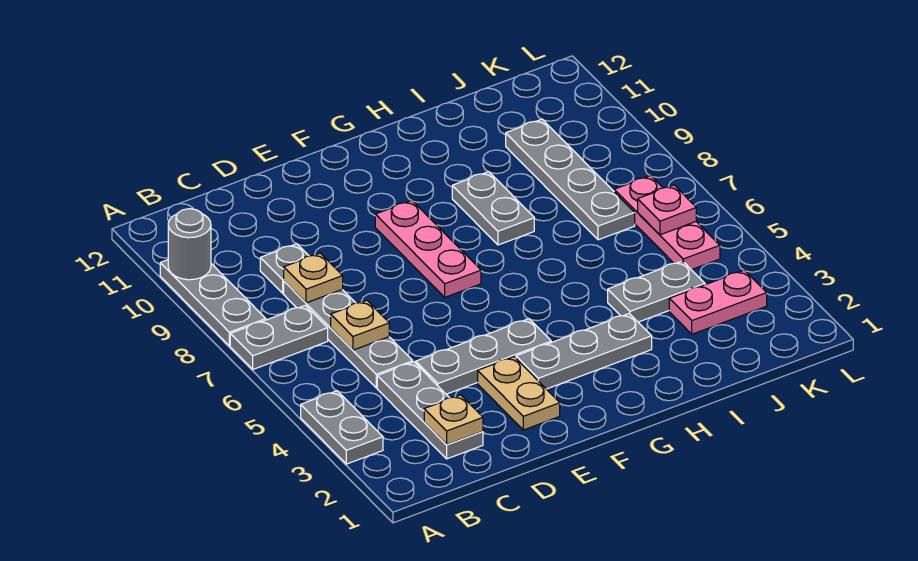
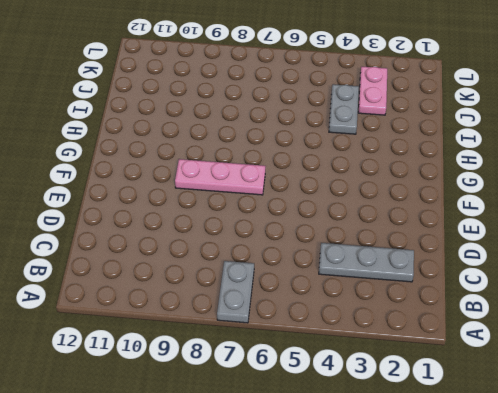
none -> grey 1x2 plate [301,391,383,464]
none -> grey 1x3 plate [160,260,266,346]
none -> grey 1x4 plate [284,281,413,388]

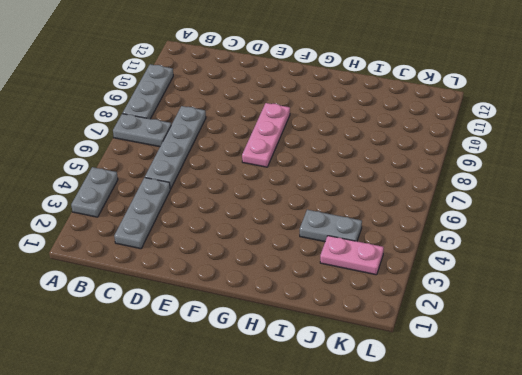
none -> grey 1x1 plate [260,244,309,293]
none -> grey 1x3 plate [416,319,551,394]
none -> tan 1x2 plate [478,357,560,430]

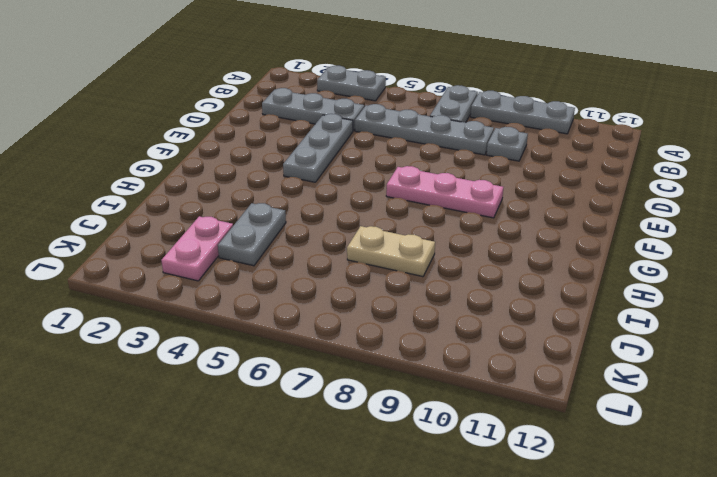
tan 1x2 plate [347,226,435,277] -> tan 1x2 plate moved to [478,357,560,430]
none -> grey 1x3 plate [516,314,652,389]
none -> grey 1x2 plate [452,172,534,245]
none -> grey 1x4 plate [506,119,635,240]

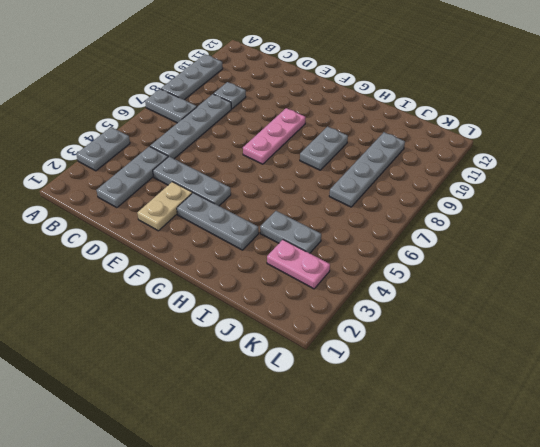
none -> pink 1x3 plate [614,176,720,270]
none -> grey 1x1 round brick [168,209,211,280]
none -> tan 1x1 plate [424,395,483,445]

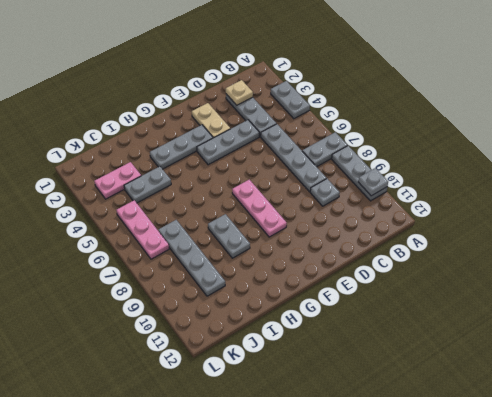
grey 1x1 plate [359,168,388,196] -> grey 1x1 round brick [168,209,211,280]
none -> tan 1x1 plate [331,301,389,350]
none -> tan 1x1 plate [284,253,343,303]
none -> pink 1x1 plate [638,185,696,235]

